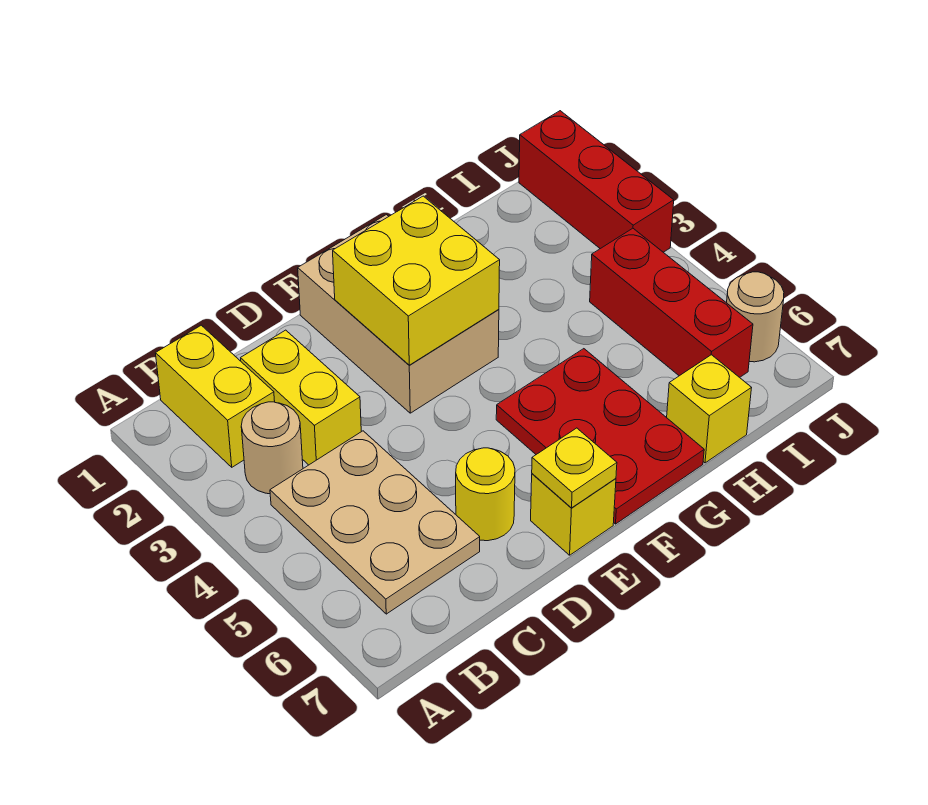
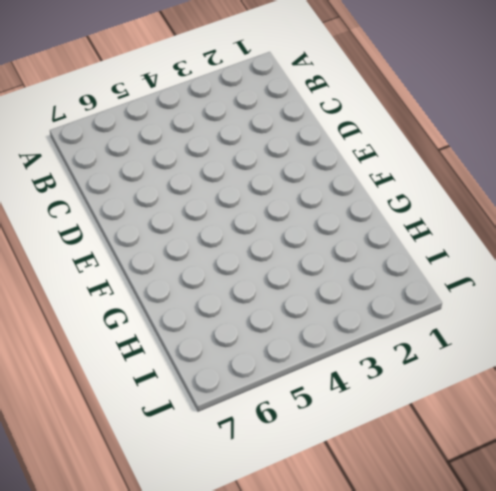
none -> yellow 1x2 brick [156,325,275,467]
none -> tan 1x1 round brick [241,402,303,494]
none -> tan 2x3 plate [270,431,480,614]

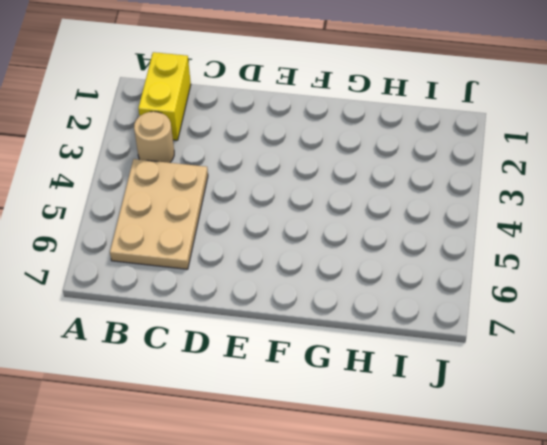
none -> yellow 1x2 brick [241,330,361,465]
none -> yellow 1x1 round brick [456,448,515,541]
none -> tan 2x3 brick [298,215,499,413]

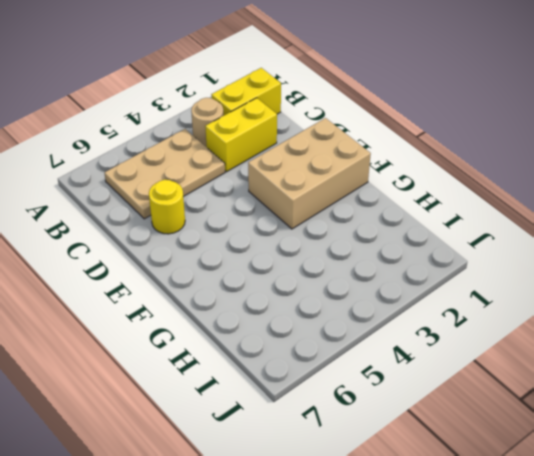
none -> yellow 1x1 brick [531,474,616,555]
none -> red 2x3 plate [496,349,704,524]
none -> yellow 1x1 brick [667,355,751,463]

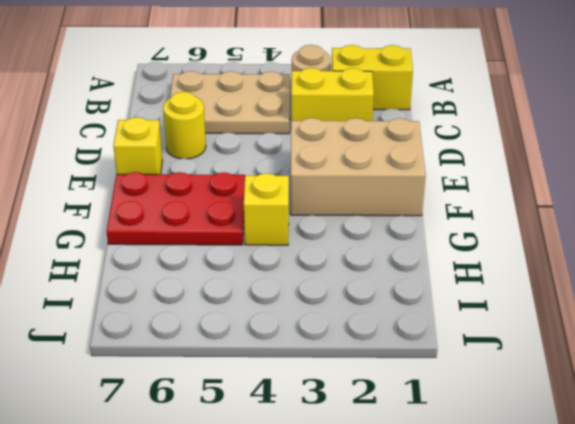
yellow 1x1 brick [244,173,289,245] -> yellow 1x1 brick moved to [667,355,751,463]
none -> red 1x3 brick [590,228,753,377]
none -> red 1x3 brick [519,111,674,252]
none -> tan 1x1 round brick [727,272,784,362]

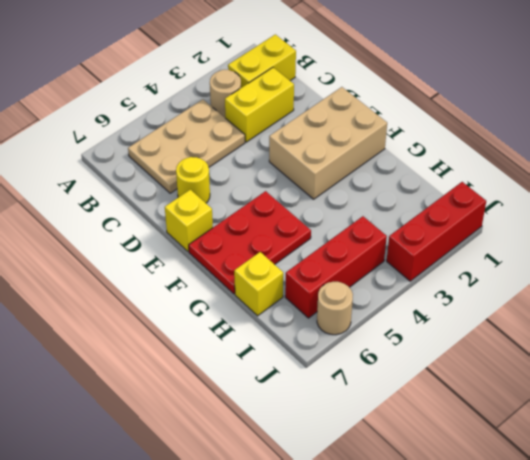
none -> yellow 2x2 brick [333,196,500,365]
none -> yellow 1x1 plate [532,428,617,508]

